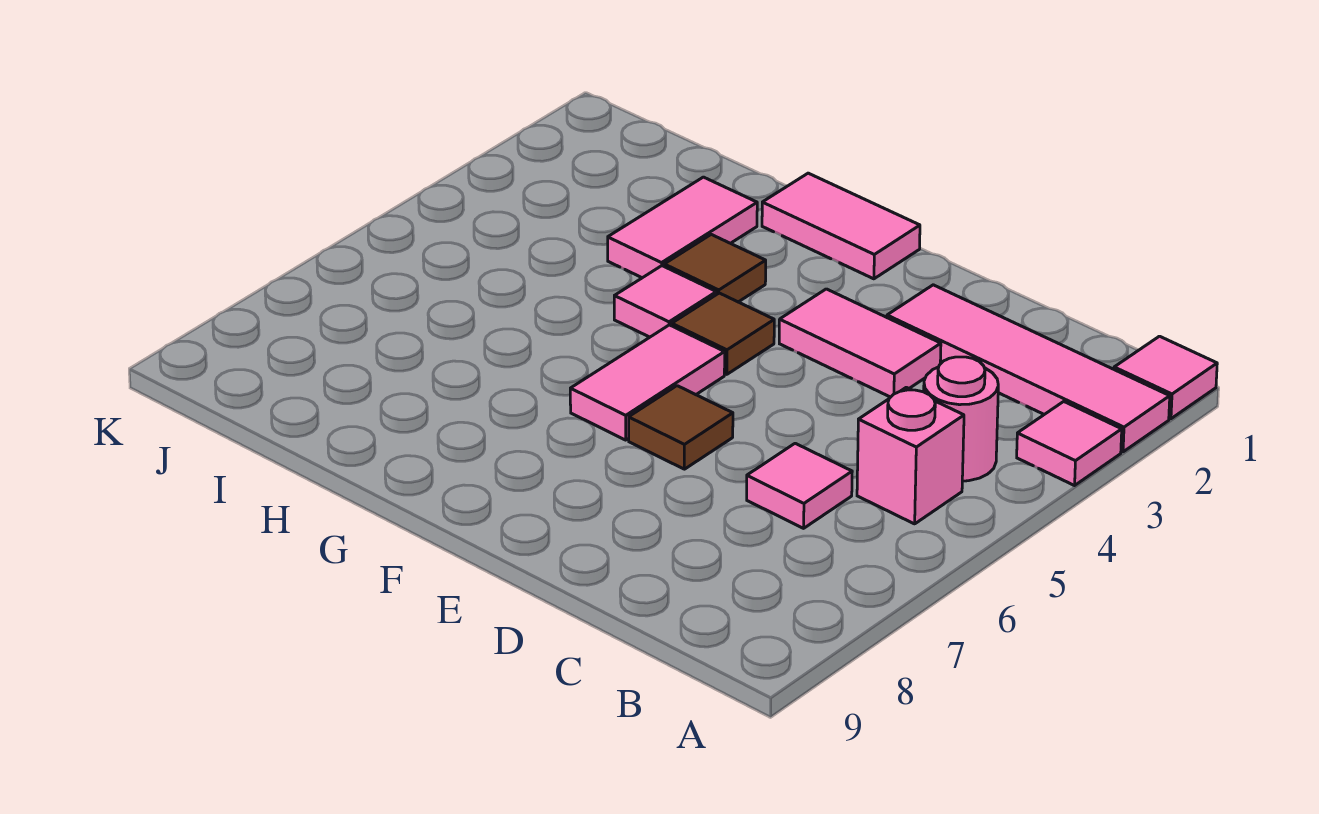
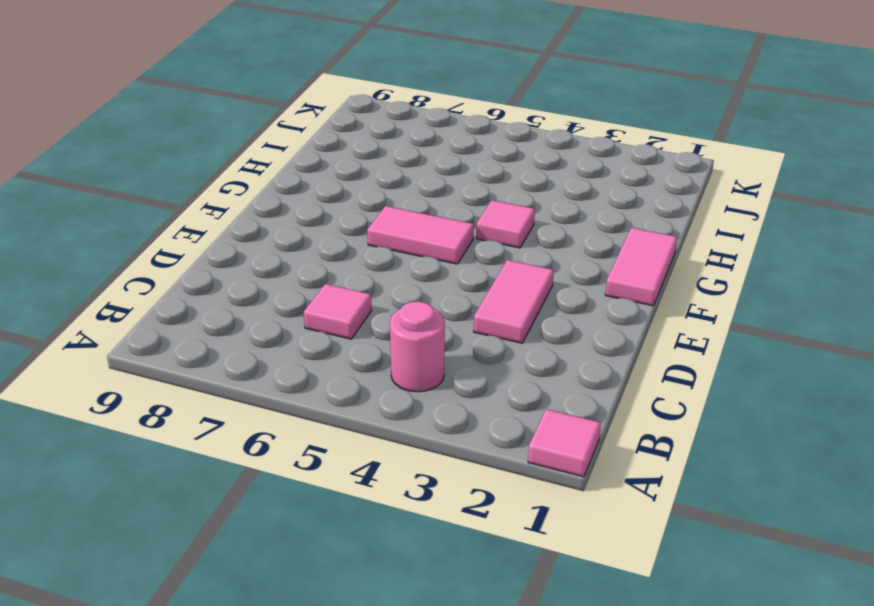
none -> pink 1x4 tile [887,285,1170,452]
none -> pink 1x1 tile [1017,402,1122,486]
none -> pink 1x1 brick [857,387,964,524]

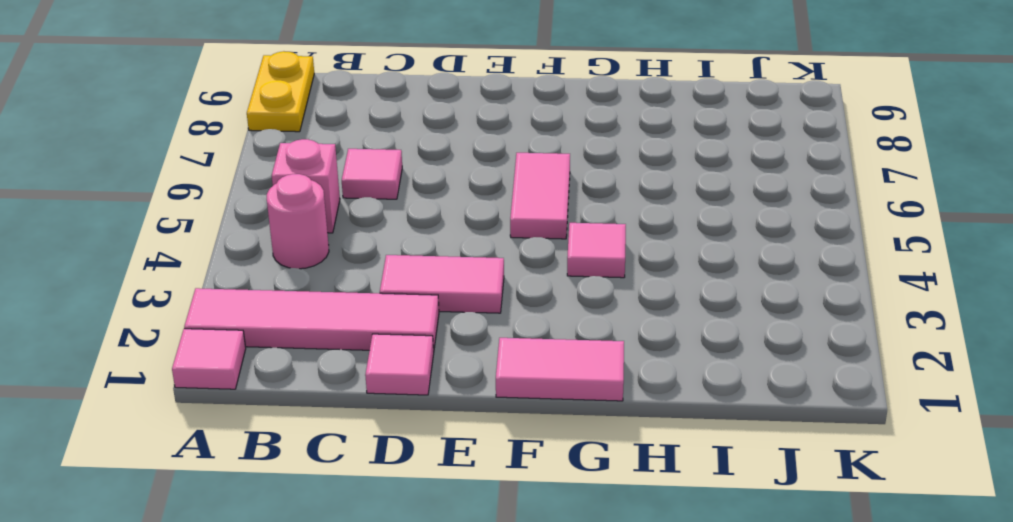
yellow 1x2 plate [247,51,314,132] -> none
pink 1x1 tile [365,334,434,395] -> pink 1x1 tile moved to [1017,402,1122,486]
none -> brown 1x1 tile [629,386,733,469]
none -> brown 1x1 tile [672,293,774,374]
none -> brown 1x1 tile [664,234,766,302]

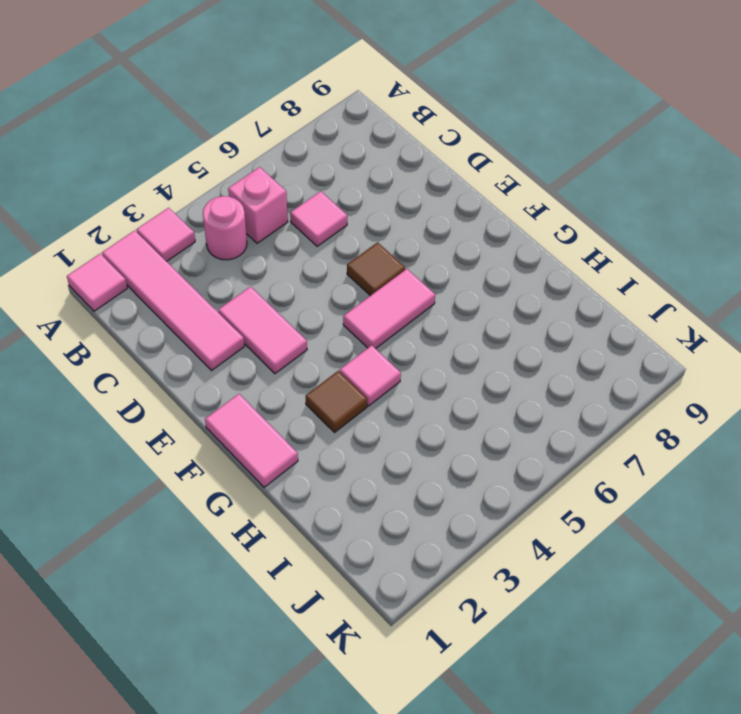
none -> brown 1x1 tile [672,293,774,374]
none -> pink 1x2 tile [608,177,757,278]

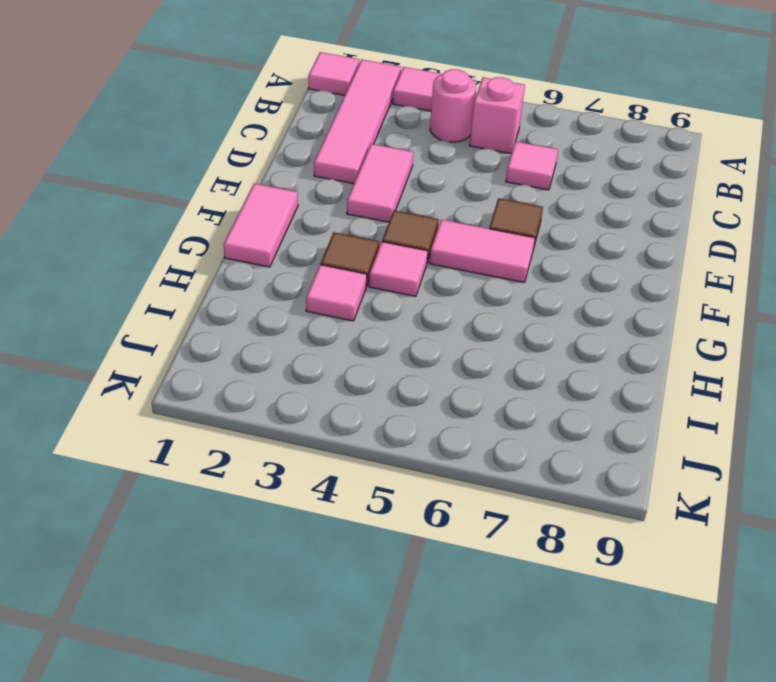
pink 1x1 tile [306,265,367,321] -> pink 1x2 tile [608,177,757,278]

